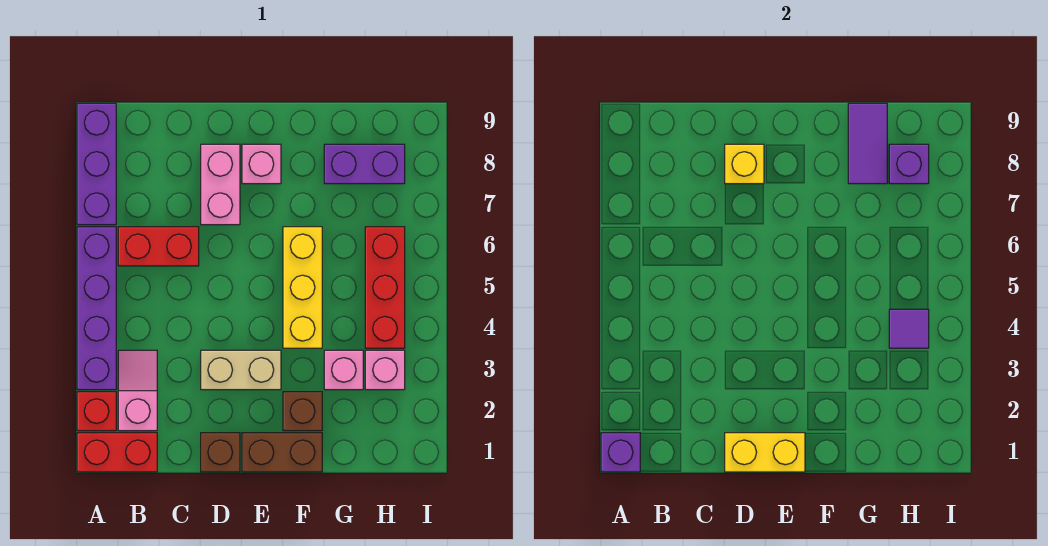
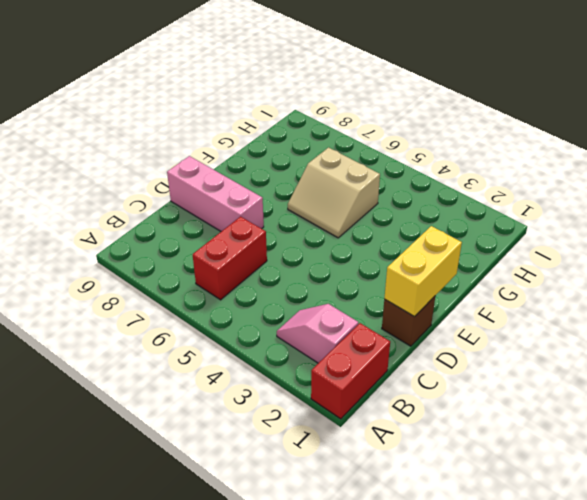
pink 1x3 brick [167,156,264,231] -> pink 1x2 brick [201,144,240,225]
tan 2x2 slope [288,147,380,238] -> yellow 1x3 brick [283,227,322,348]
none -> red 1x1 brick [77,392,116,431]
none -> purple 1x4 brick [77,227,116,390]
none -> purple 1x3 brick [77,103,116,225]

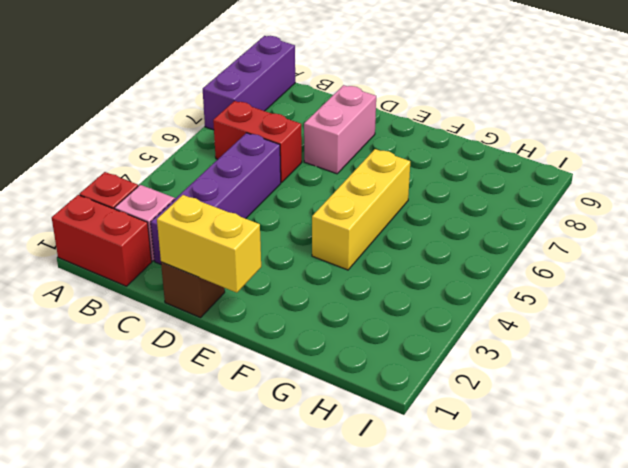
purple 1x4 brick [151,133,281,264] -> purple 1x4 brick moved to [77,227,116,390]
none -> tan 1x2 brick [201,350,281,390]
none -> brown 1x2 brick [242,433,322,472]
none -> pink 1x1 brick [242,144,281,184]

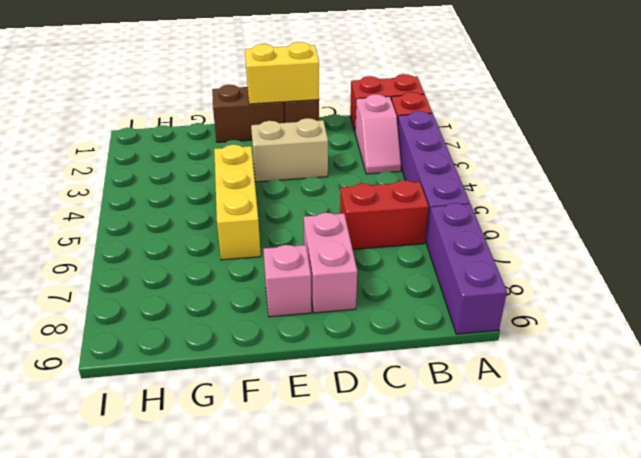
none -> brown 1x1 brick [283,392,322,431]
none -> pink 1x1 brick [324,350,363,390]
none -> purple 1x2 brick [324,144,405,184]

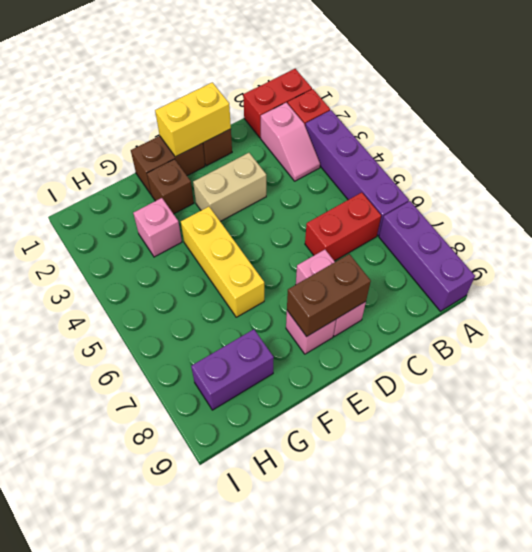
brown 1x2 brick [287,254,371,337] -> yellow 1x1 brick [725,144,764,184]
none -> pink 1x1 brick [365,350,405,390]
none -> red 1x3 brick [365,227,405,348]
none -> purple 1x1 brick [601,433,640,472]

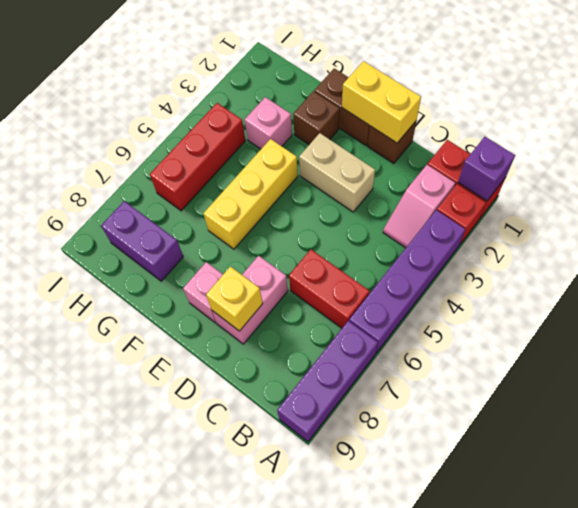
none -> pink 1x1 brick [365,350,405,390]
none -> purple 1x2 tile [848,103,887,184]
none -> purple 1x1 tile [889,309,929,348]

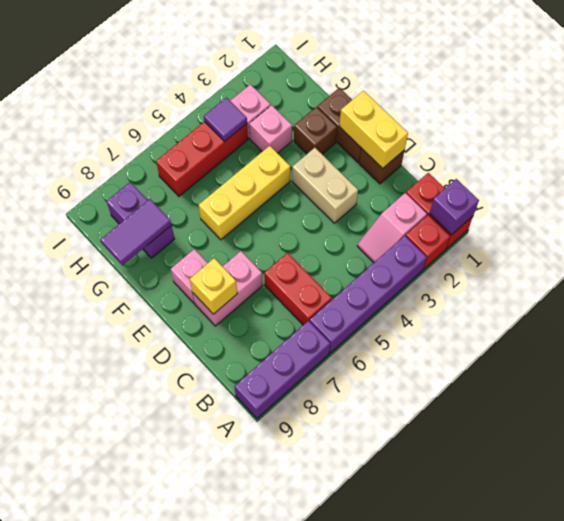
none -> purple 1x1 brick [889,144,929,184]

